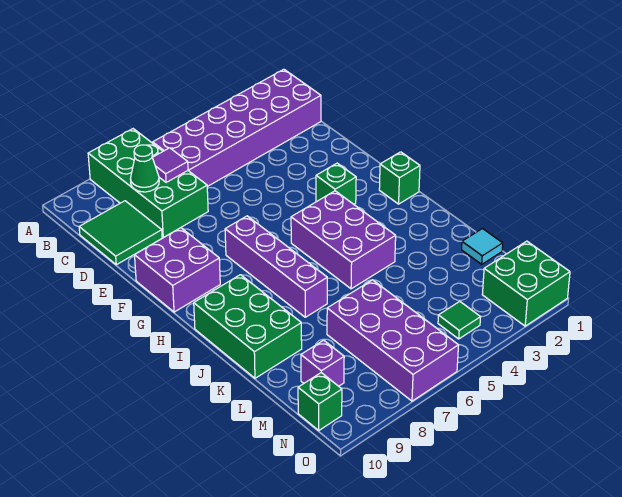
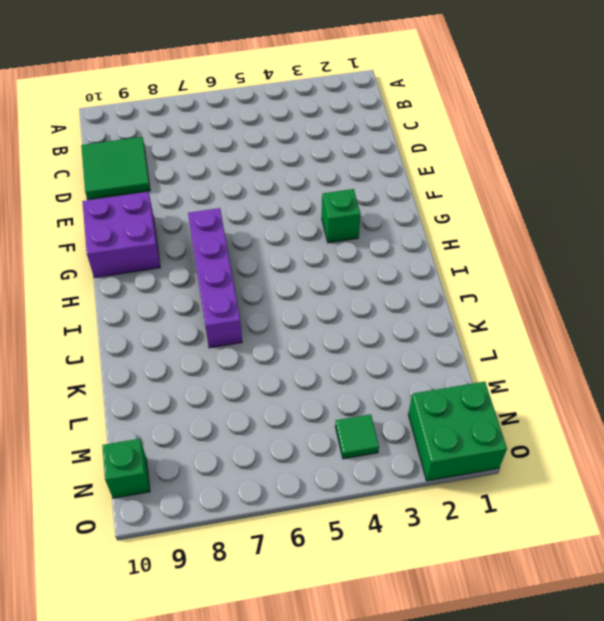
none -> green 2x4 brick [88,129,208,238]
none -> purple 2x6 brick [153,69,321,187]
none -> green 1x1 brick [379,152,420,204]

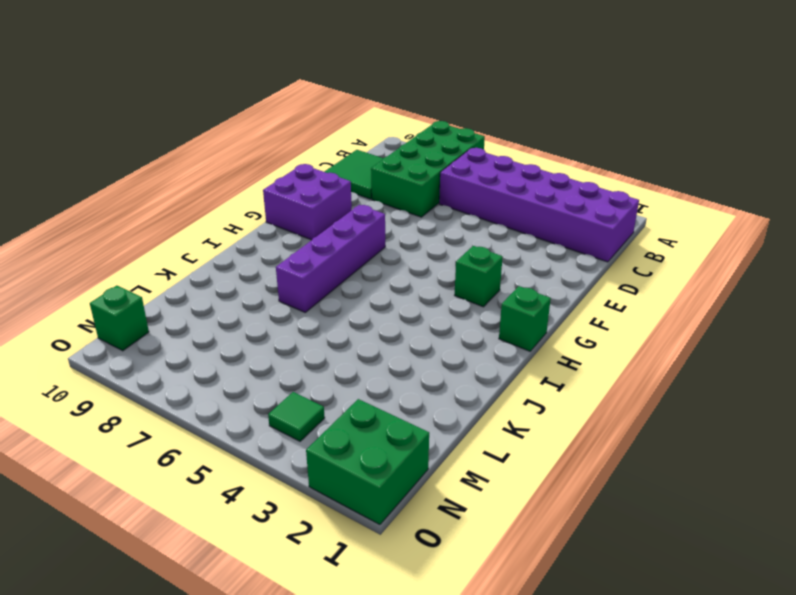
none -> purple 2x3 brick [291,191,396,289]
none -> green 2x3 brick [194,275,302,378]
none -> cyan 1x1 tile [462,229,503,264]

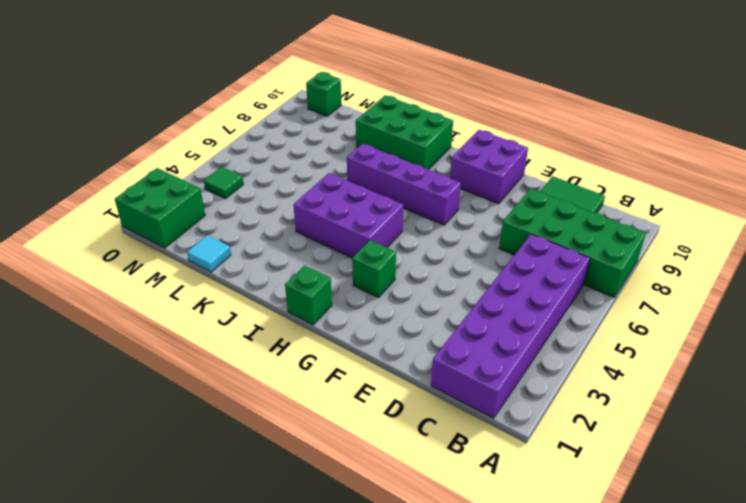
none -> purple 2x4 brick [327,280,459,401]
none -> purple 1x1 brick [301,340,344,386]
none -> purple 1x1 tile [152,148,188,182]

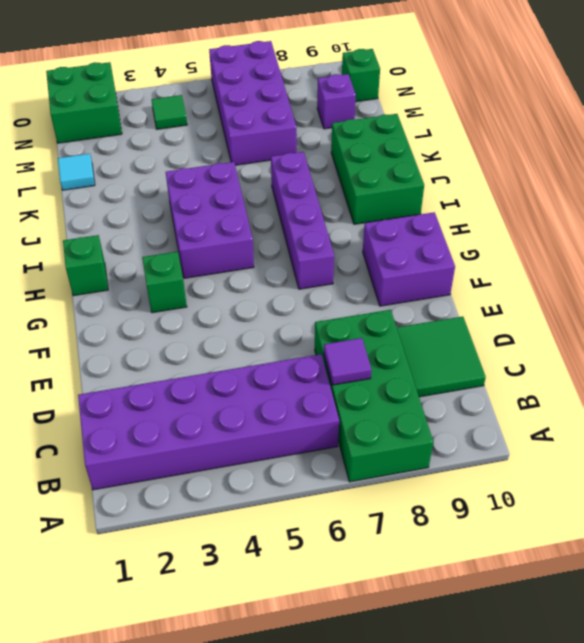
none -> green 1x1 cone [131,145,159,192]

